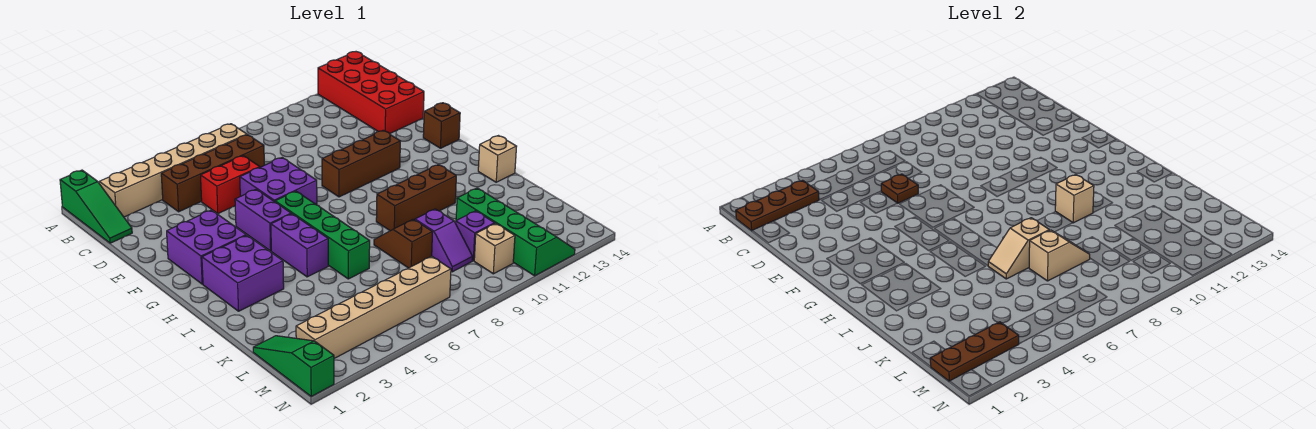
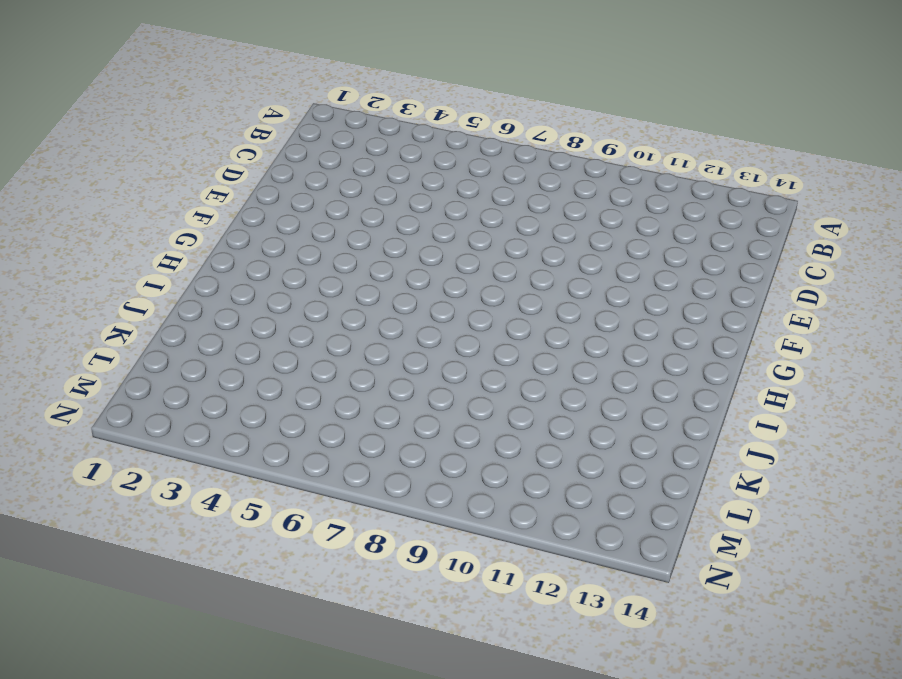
none -> green 1x3 slope [60,170,132,243]
none -> red 2x4 brick [318,52,424,134]
none -> tan 1x6 brick [99,124,247,217]

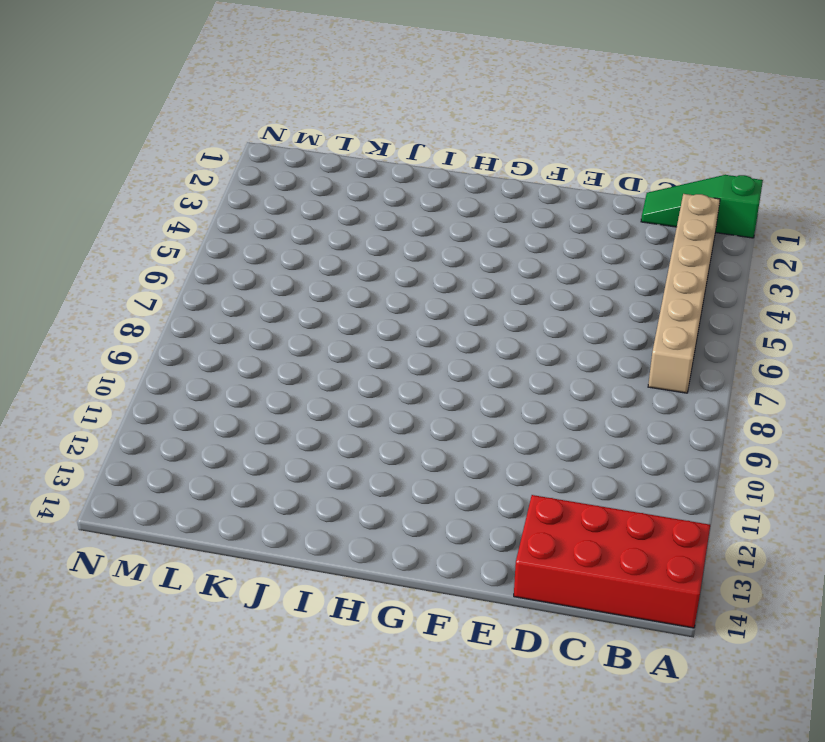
none -> brown 1x4 brick [161,135,264,212]
none -> red 1x2 brick [201,156,260,213]
none -> purple 2x2 brick [240,158,317,205]

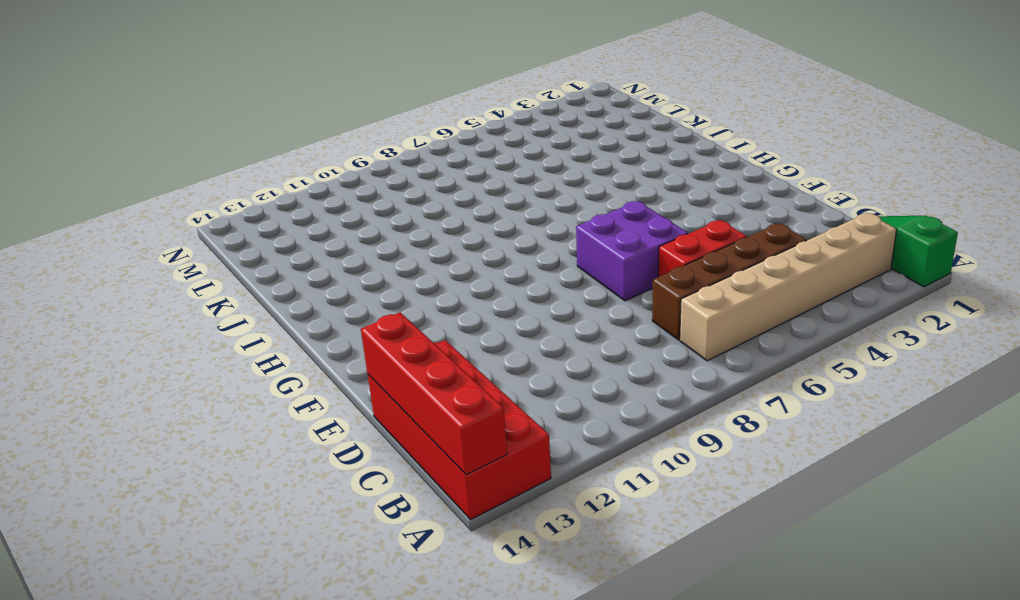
red 1x4 brick [361,312,507,475] -> none
none -> purple 2x2 brick [167,210,246,284]
none -> purple 1x2 brick [235,189,291,251]
none -> brown 1x3 brick [322,130,400,197]

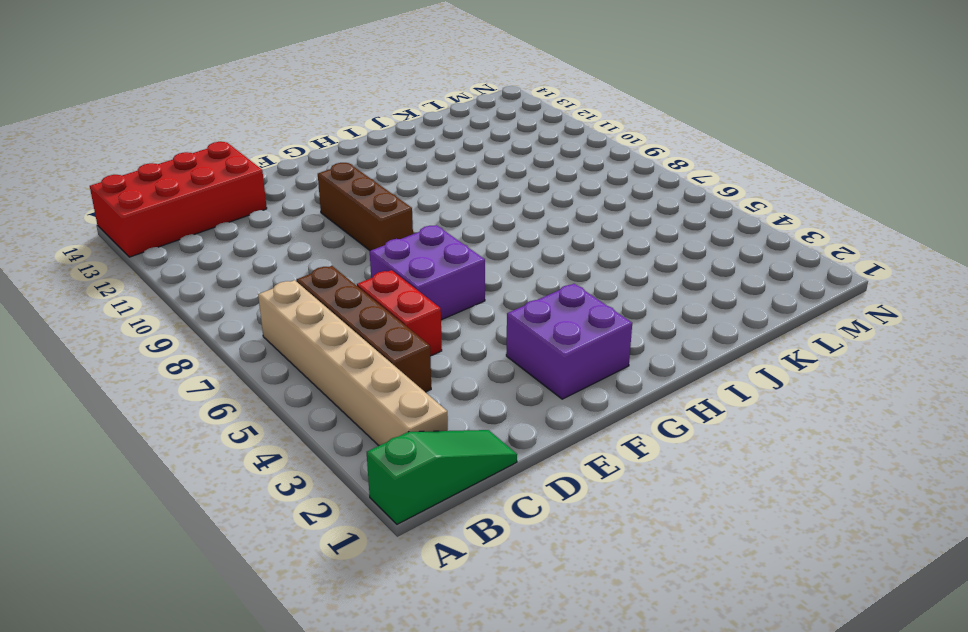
none -> purple 1x2 brick [235,189,291,251]
none -> brown 1x1 brick [423,103,460,148]
none -> green 1x4 brick [275,191,370,279]

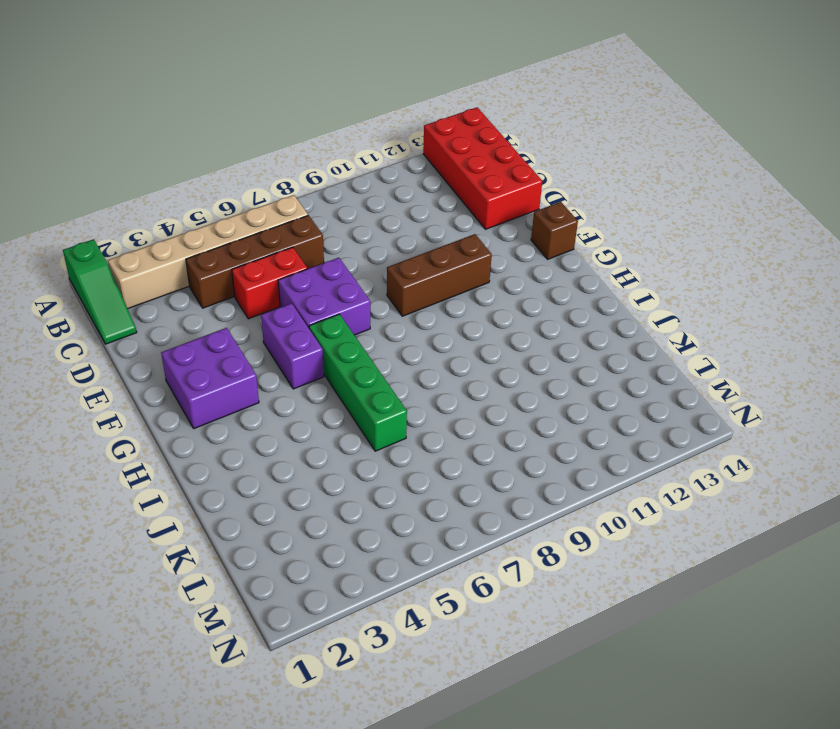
none -> purple 2x2 brick [202,235,284,311]
none -> purple 1x2 brick [271,214,328,277]
none -> brown 1x3 brick [376,165,456,231]

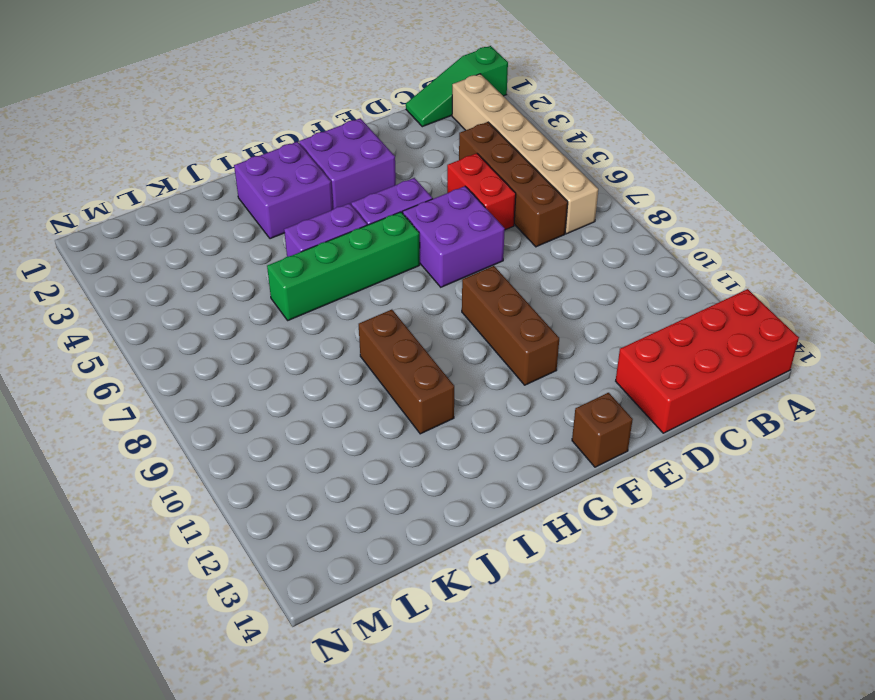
none -> tan 1x1 brick [478,136,517,182]
none -> brown 1x2 slope [374,219,433,268]
none -> purple 1x2 slope [415,209,473,272]

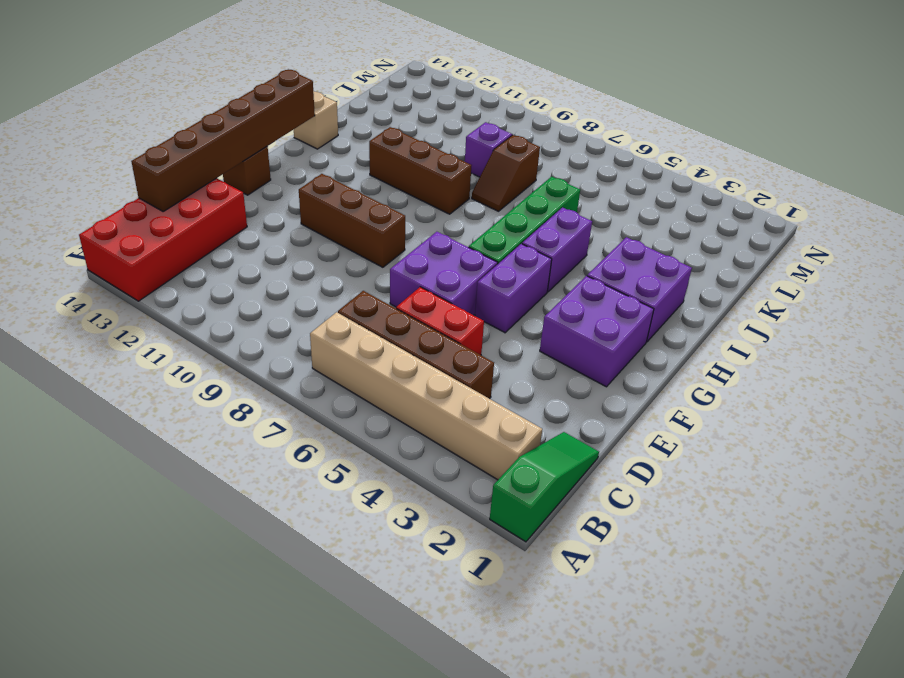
brown 1x6 brick [131,70,315,211] -> none
none -> green 2x4 slope [456,188,575,276]
none -> green 1x3 slope [253,336,334,396]
none -> purple 1x1 brick [456,211,495,261]

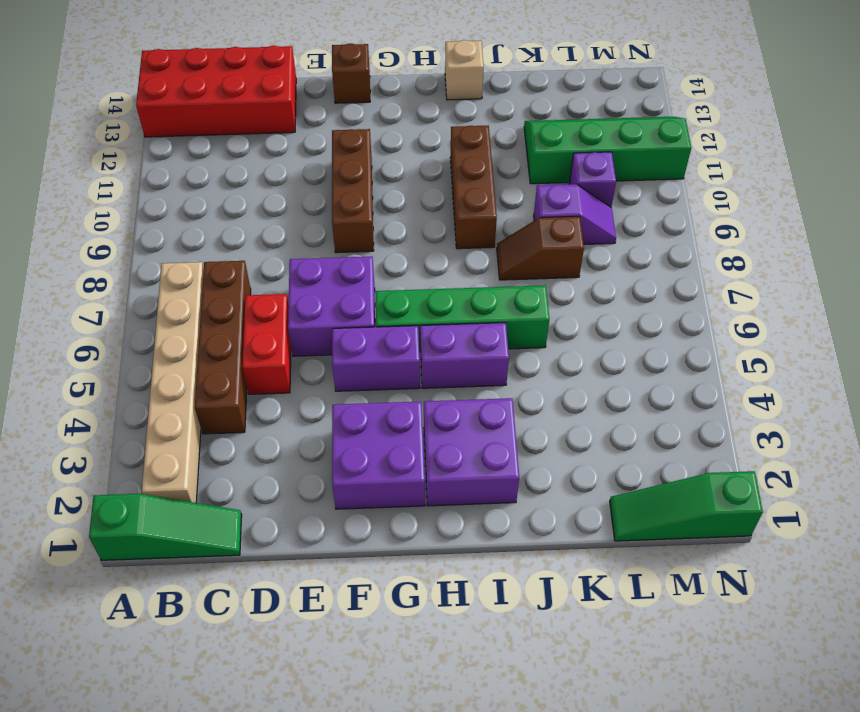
none -> tan 1x6 brick [296,256,451,358]
none -> tan 1x1 brick [474,223,515,274]
none -> brown 1x3 plate [736,180,819,231]

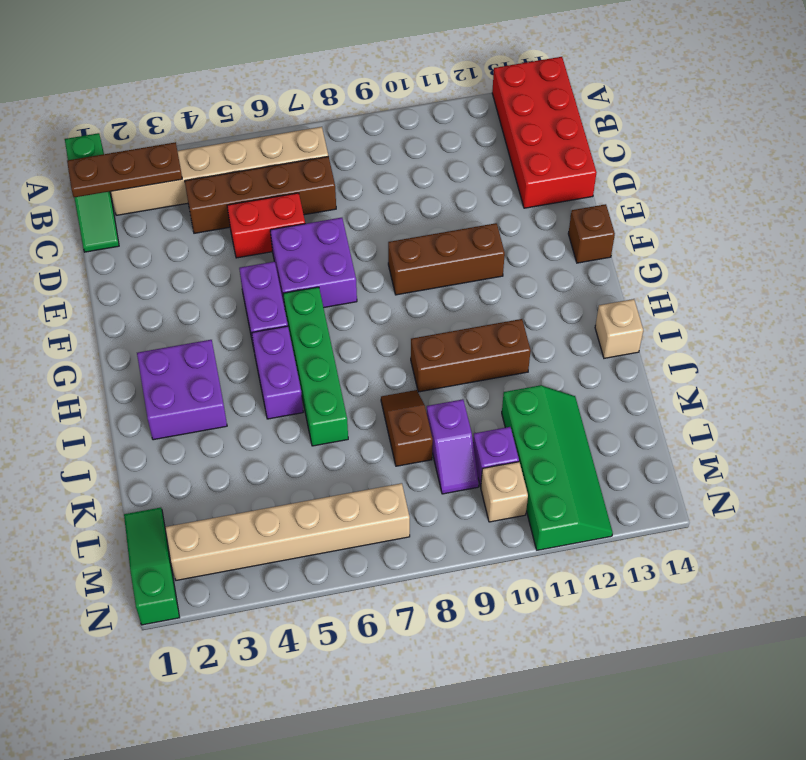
none -> purple 2x2 brick [167,210,246,284]
none -> brown 1x1 plate [881,174,918,203]
none -> tan 1x1 brick [1055,175,1094,223]

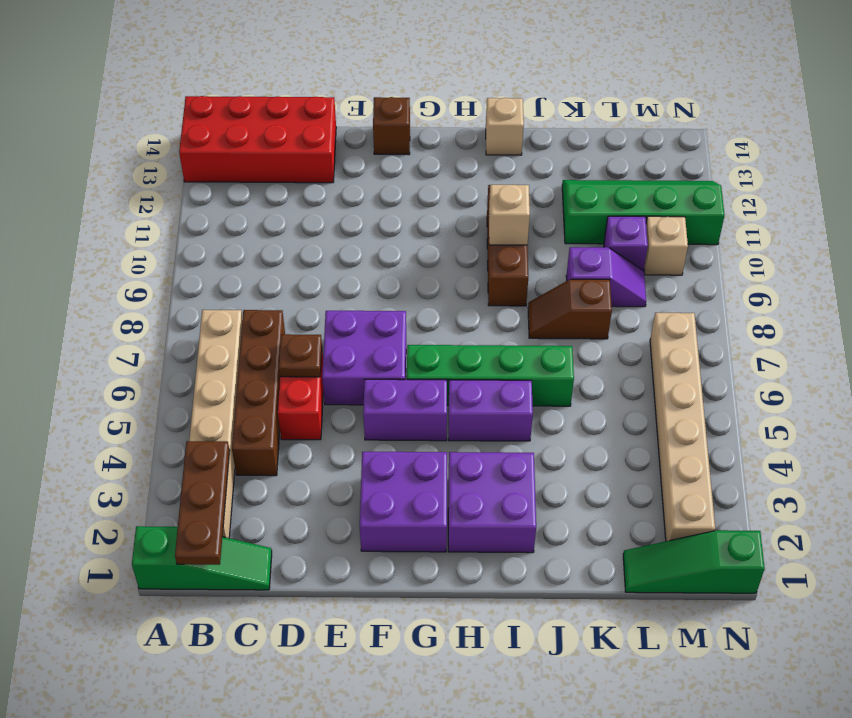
none -> brown 1x3 brick [322,130,400,197]
none -> tan 1x2 slope [988,218,1049,279]
none -> tan 1x2 slope [1029,230,1090,281]

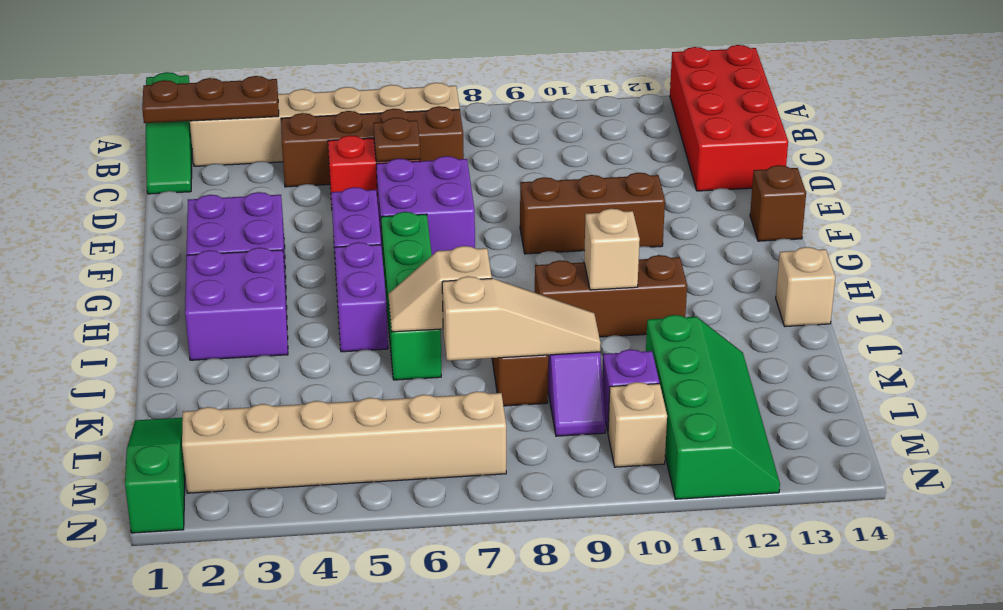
tan 1x3 slope [442,276,601,361] -> tan 1x2 slope [1029,230,1090,281]
none -> brown 1x3 plate [930,322,1019,381]

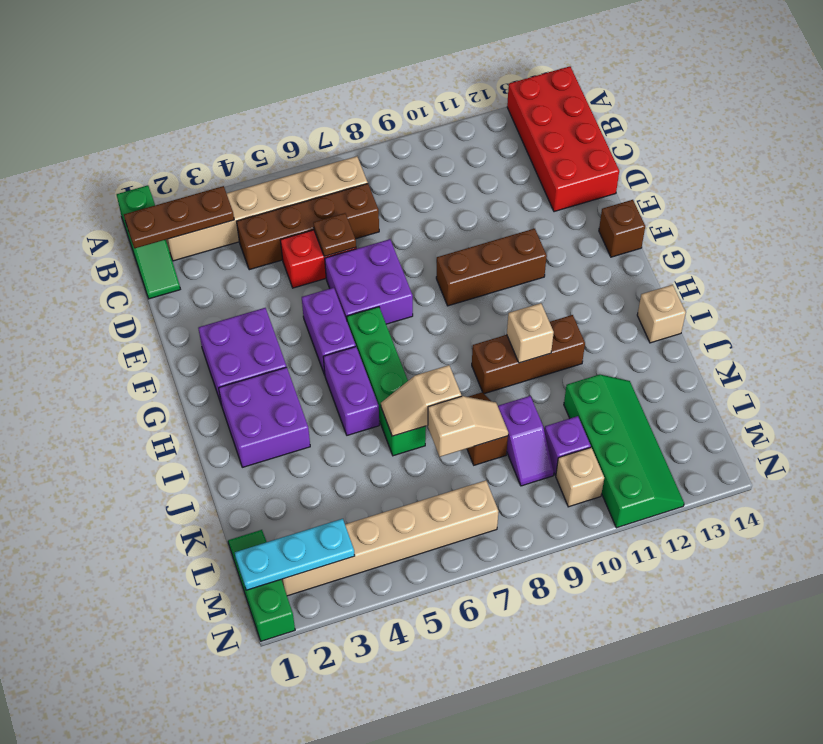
cyan 1x3 plate [235,519,355,590] -> brown 1x3 plate [930,322,1019,381]

